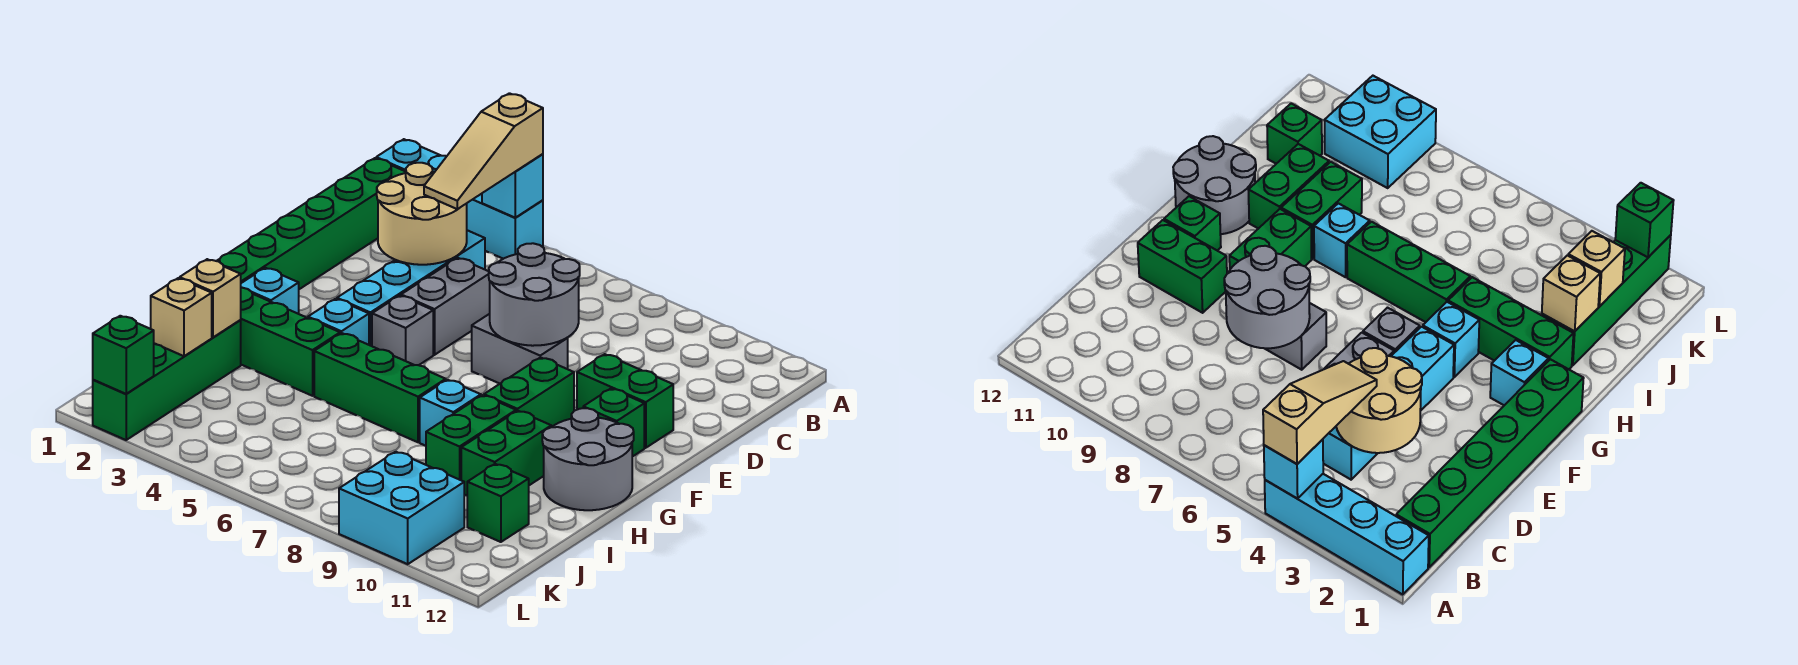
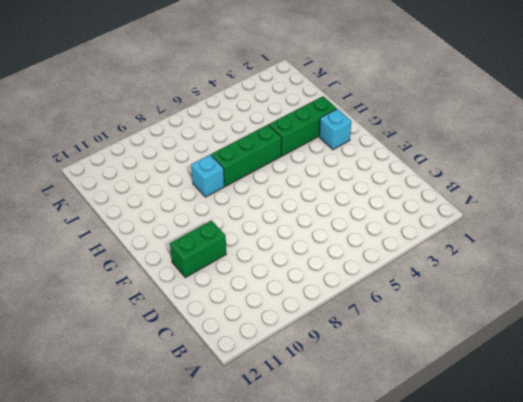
none -> cyan 1x4 brick [376,139,543,259]
none -> green 1x6 brick [217,158,406,289]
none -> cyan 1x4 brick [337,230,485,346]

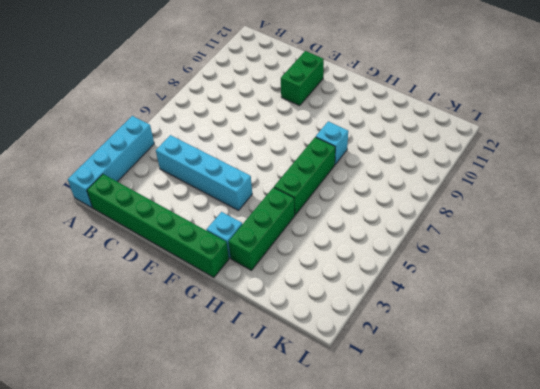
none -> grey 1x2 brick [401,258,490,355]
none -> grey 1x2 brick [472,314,568,384]
none -> grey 1x1 brick [372,296,433,365]

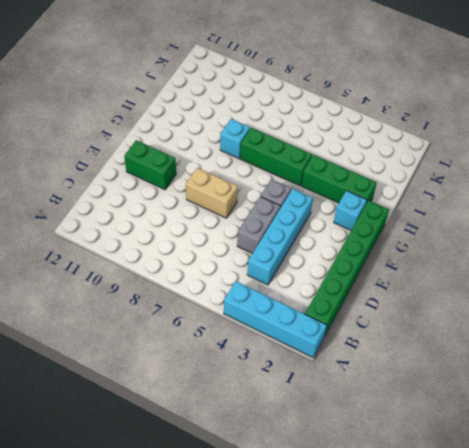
tan 1x2 brick [186,168,238,218] -> grey 1x2 brick [472,314,568,384]
none -> green 1x2 brick [484,357,574,427]
none -> green 1x1 brick [583,389,644,457]
none -> cyan 1x1 brick [308,299,369,345]

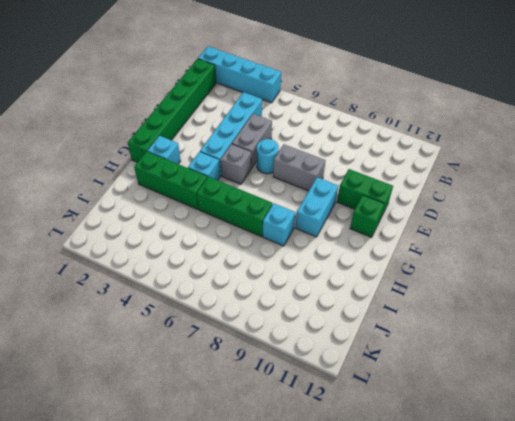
cyan 1x1 round brick [257,139,279,174] -> none
cyan 1x2 brick [295,177,338,237] -> green 1x2 brick [484,357,574,427]
none -> grey 2x2 round brick [542,408,634,510]
none -> green 1x2 brick [426,395,516,480]
none -> green 1x2 brick [461,411,551,496]

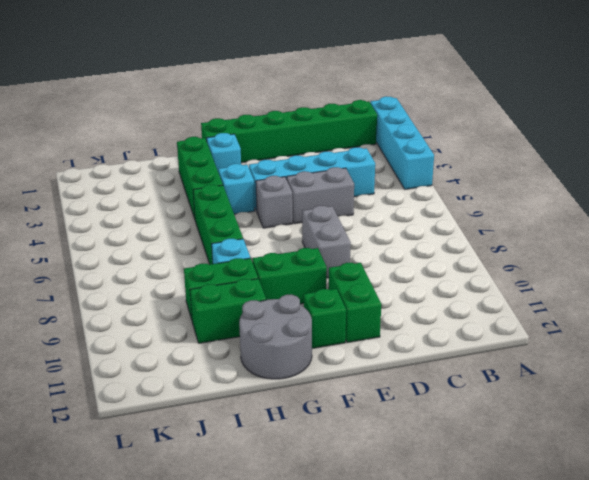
none -> green 1x4 brick [93,320,241,440]
none -> green 1x1 brick [467,464,529,542]
none -> cyan 2x2 brick [339,452,464,564]

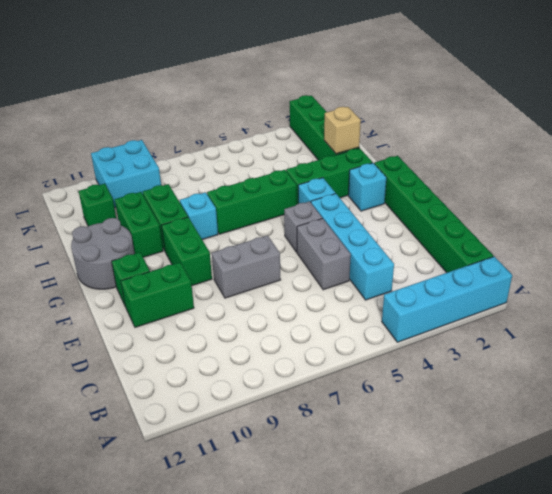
none -> cyan 1x1 brick [482,154,543,218]
none -> tan 2x2 round brick [377,163,467,265]
none -> grey 2x2 round brick [489,243,580,346]

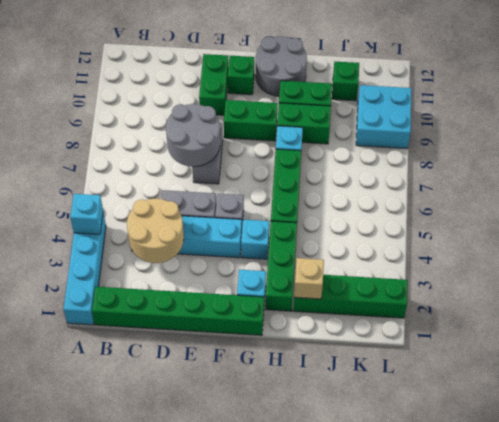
none -> tan 1x1 brick [151,278,212,356]
none -> green 1x1 brick [93,316,154,394]
none -> tan 1x3 slope [424,93,543,209]

